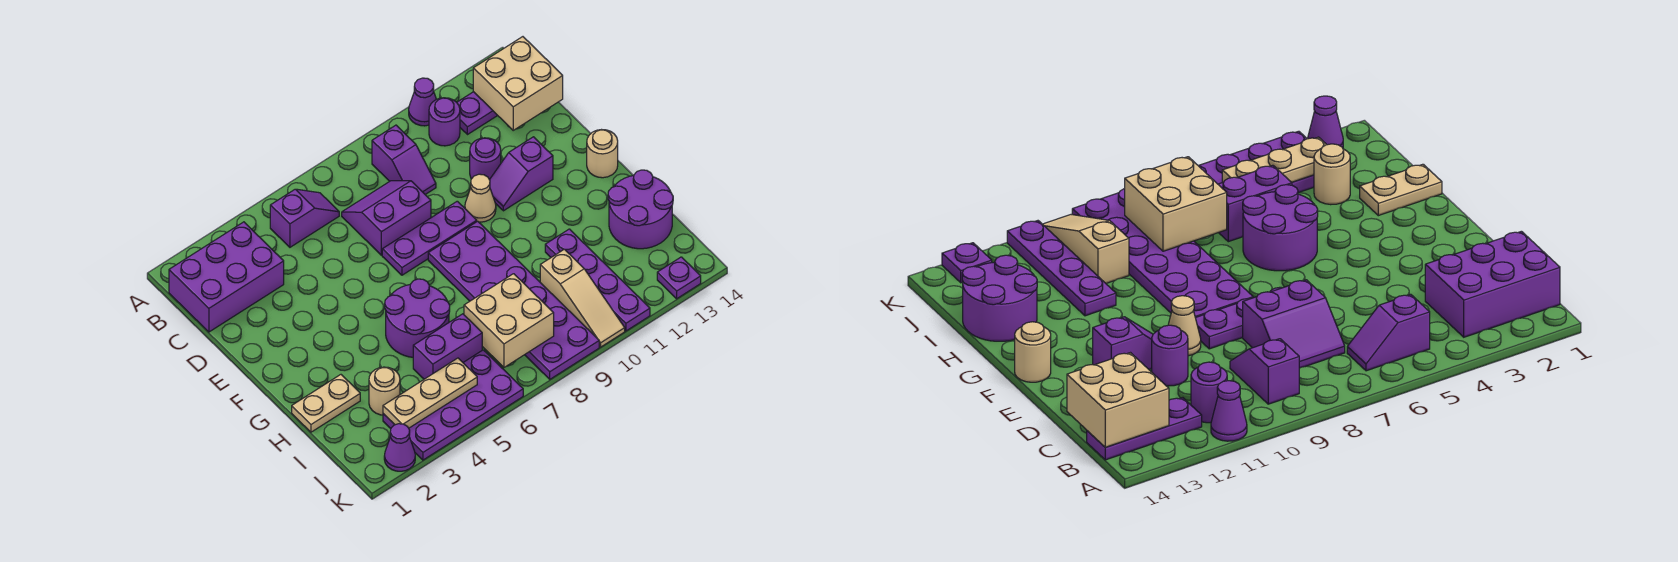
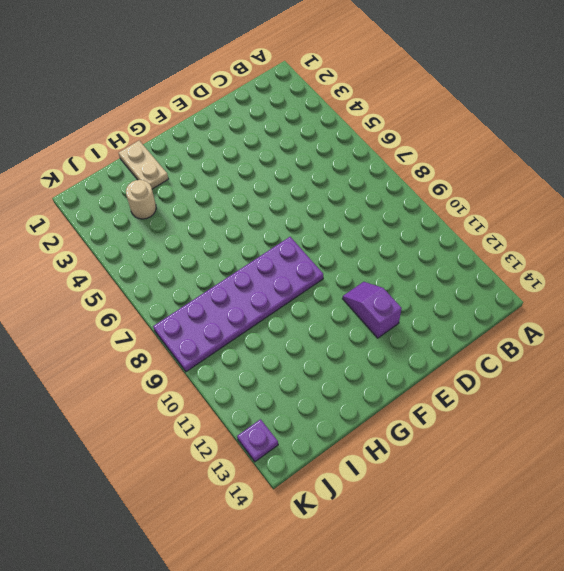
none -> purple 1x1 cone [409,78,436,126]
none -> purple 2x3 brick [169,222,284,332]
none -> purple 1x2 slope [270,189,339,247]

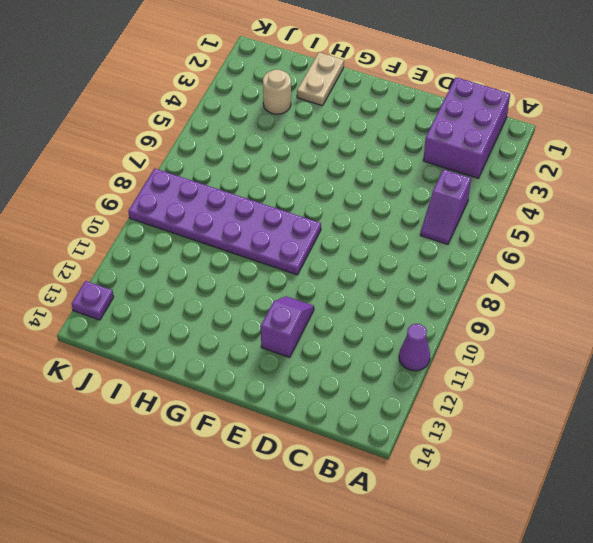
none -> purple 1x2 slope [372,125,436,194]
none -> purple 1x1 round brick [429,98,460,146]
none -> purple 1x3 plate [457,92,498,135]

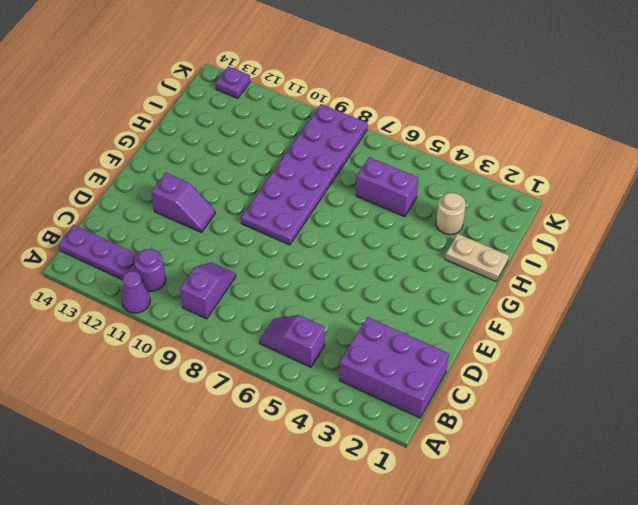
none -> purple 2x2 slope [342,181,431,255]
none -> purple 1x1 round brick [470,138,501,180]
none -> purple 1x3 plate [382,201,477,275]

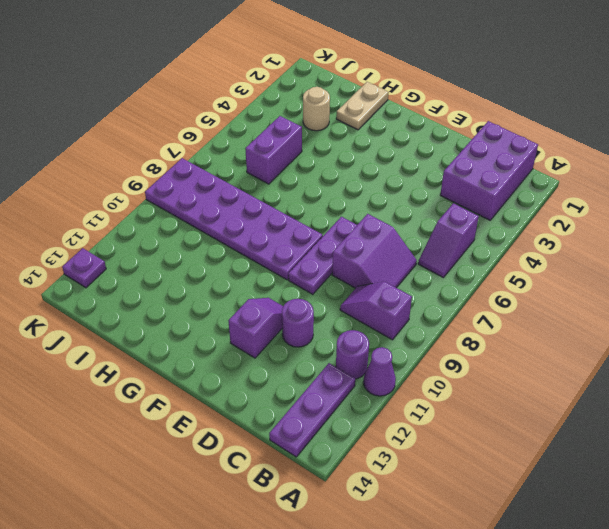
none -> tan 1x1 cone [465,174,496,222]
none -> tan 1x1 round brick [587,130,618,178]
none -> purple 2x2 round brick [385,279,450,357]

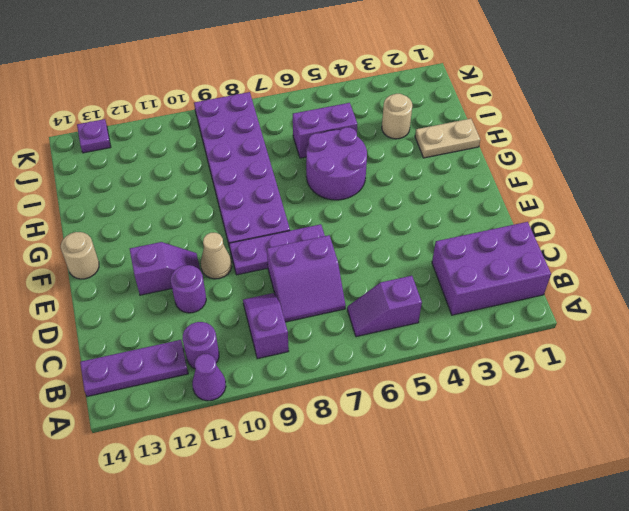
none -> purple 1x4 plate [545,229,650,331]
none -> purple 2x2 round brick [608,170,673,249]
none -> tan 1x3 slope [540,249,625,347]

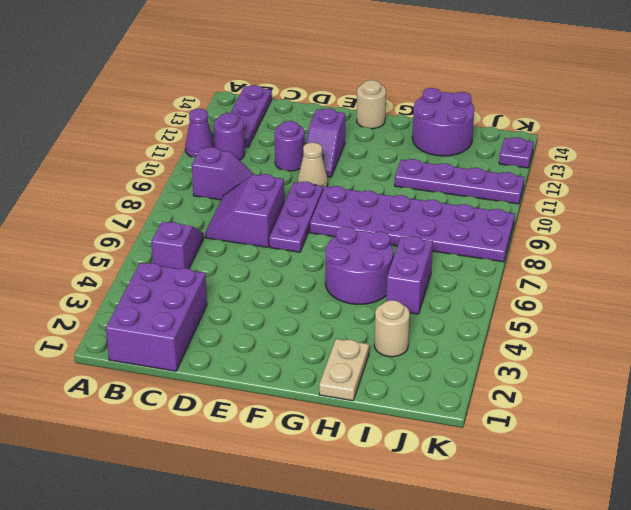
none -> tan 1x3 slope [540,249,625,347]
none -> purple 2x4 plate [383,350,523,460]
none -> purple 1x1 cone [384,424,415,471]

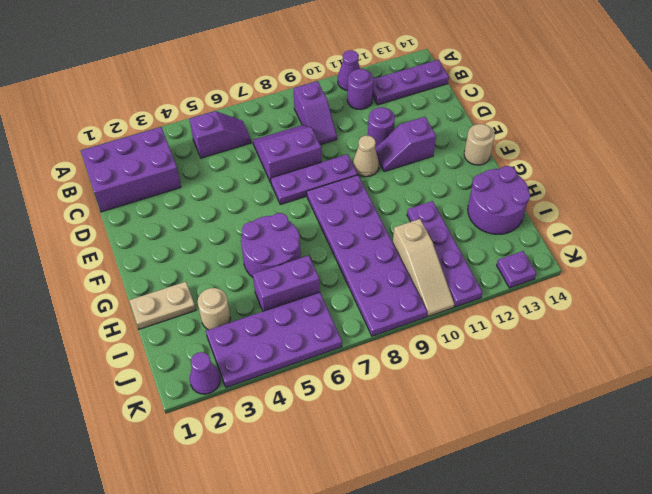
none -> tan 2x2 brick [473,37,563,130]
none -> tan 2x2 brick [464,274,554,367]
none -> tan 1x3 plate [383,358,477,428]

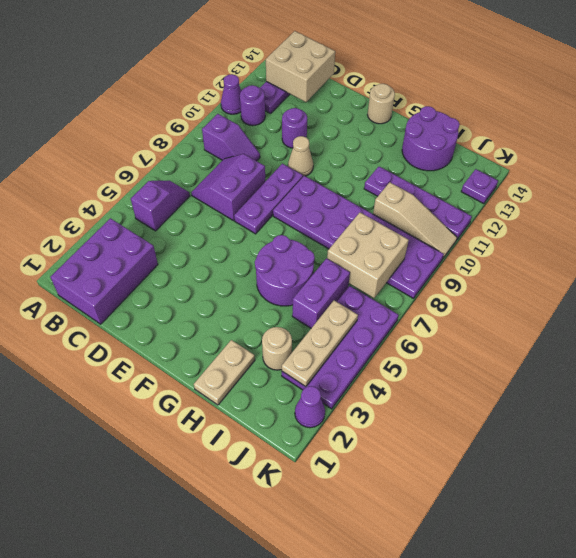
none -> purple 1x2 slope [490,137,553,211]

